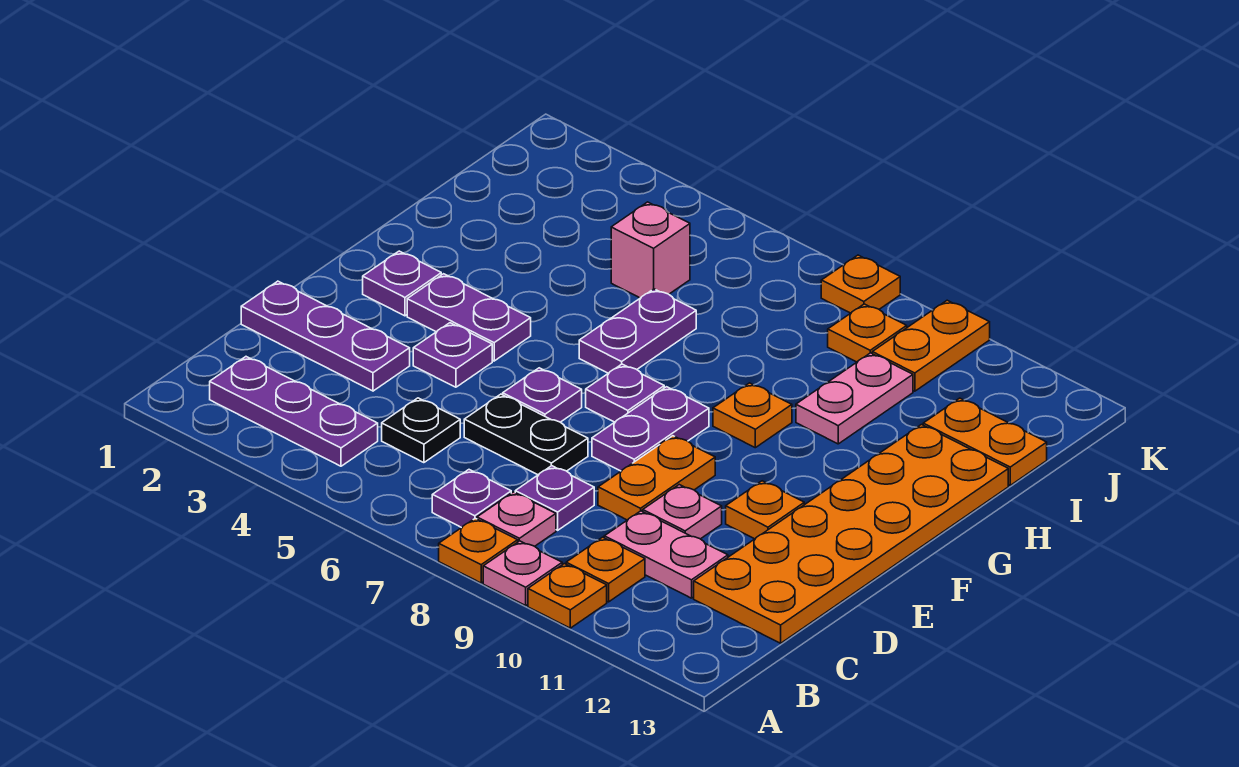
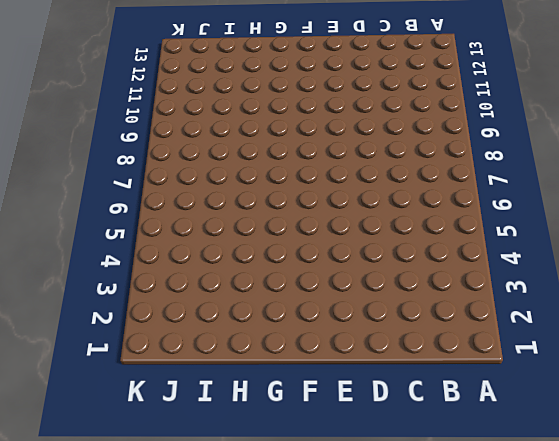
none -> orange 1x1 plate [439,518,518,583]
none -> pink 1x1 plate [483,541,562,606]
none -> orange 1x1 plate [528,564,607,628]
none -> purple 1x3 plate [210,357,378,466]

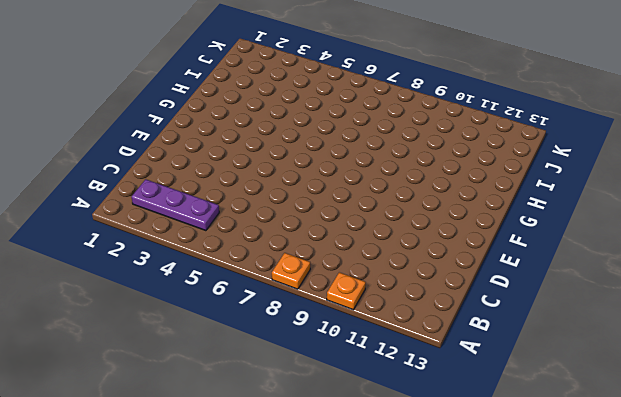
none -> pink 1x1 plate [483,541,562,606]
none -> purple 1x1 plate [432,470,511,528]
none -> pink 1x1 plate [477,492,556,546]
none -> orange 1x1 plate [566,537,645,602]

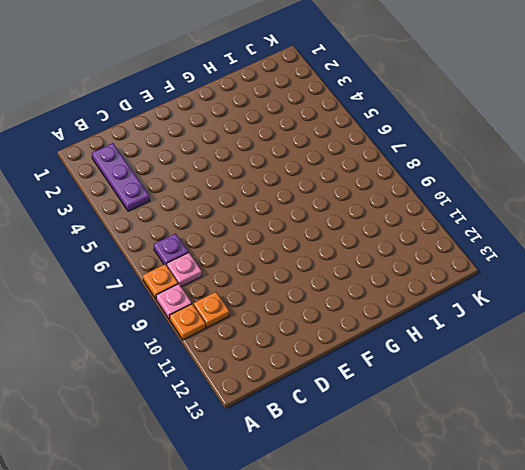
none -> black 1x1 plate [382,398,460,463]
none -> purple 1x1 plate [515,466,594,530]
none -> pink 1x2 plate [604,511,728,598]
none -> orange 2x6 plate [694,425,1008,643]

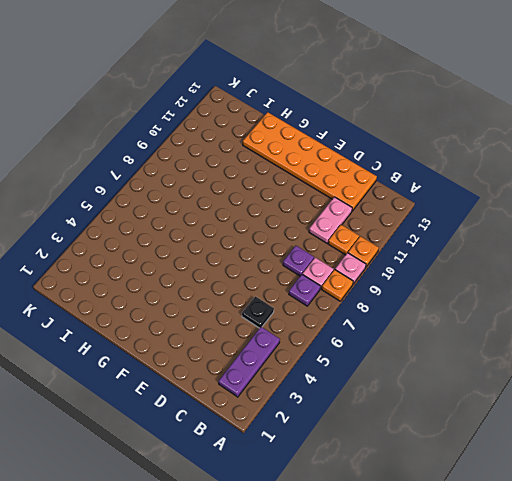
none -> purple 1x3 plate [241,281,410,391]
none -> black 1x2 plate [464,394,588,475]
none -> orange 1x2 plate [598,436,715,520]
none -> pink 1x1 plate [643,485,722,539]

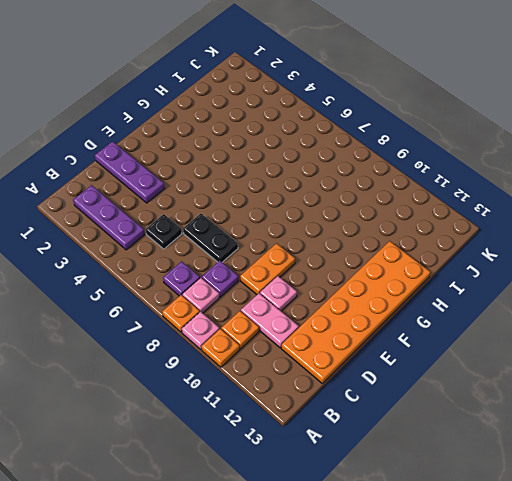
none -> purple 1x1 plate [413,323,492,387]
none -> purple 1x1 plate [503,368,582,422]
none -> purple 1x2 plate [592,387,709,471]
none -> orange 1x1 plate [726,481,804,539]

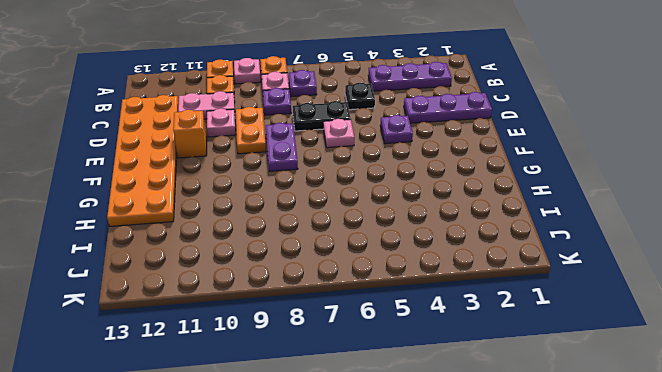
pink 1x1 plate [324,119,354,148] -> purple 1x1 plate [503,368,582,422]
orange 1x1 brick [173,110,207,158] -> orange 1x1 plate [726,481,804,539]
none -> purple 1x1 plate [363,251,441,316]
none -> purple 1x2 plate [407,274,531,361]
none -> purple 1x1 plate [586,364,664,422]
none -> purple 1x2 plate [579,289,696,373]

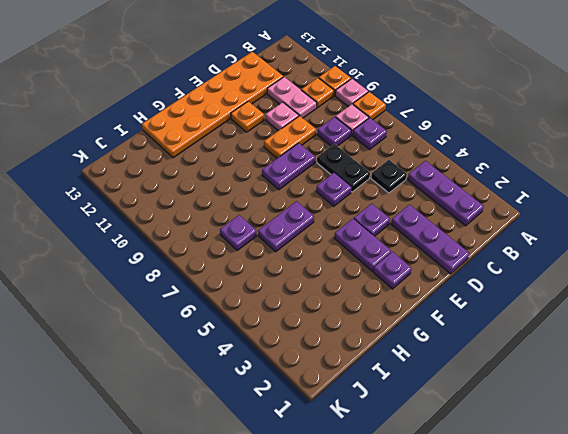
purple 1x1 plate [220,215,257,250] -> purple 1x1 plate moved to [586,364,664,422]
none -> orange 1x1 plate [713,383,792,448]
none -> pink 1x2 plate [796,353,913,444]
none -> pink 1x1 brick [611,202,690,298]
none -> orange 1x2 plate [923,398,1047,485]

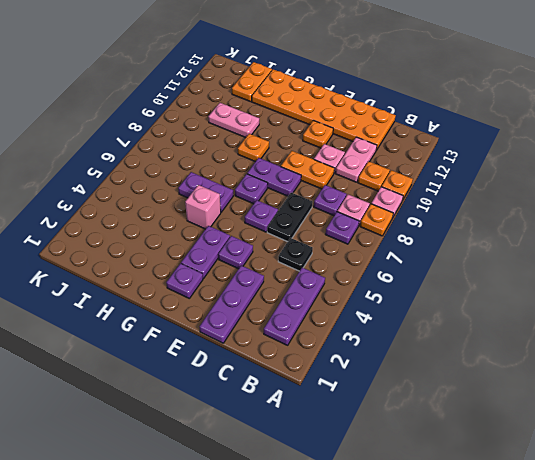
pink 1x1 brick [185,185,221,229] -> pink 1x1 brick moved to [611,202,690,298]
none -> orange 1x1 plate [828,304,907,362]
none -> orange 1x2 plate [872,300,990,391]
none -> orange 1x1 plate [821,255,900,313]

